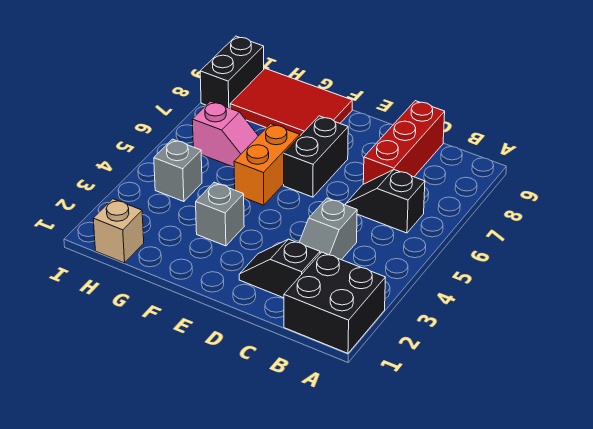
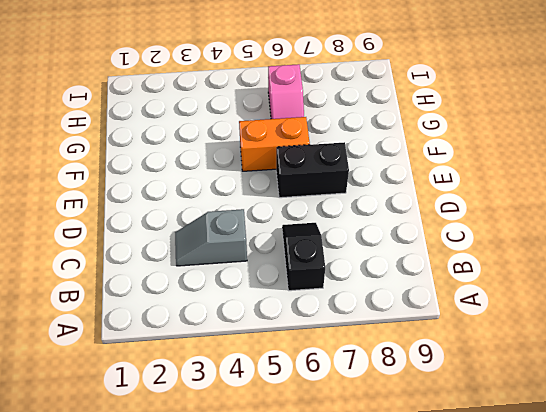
none -> black 2x2 brick [284,252,386,353]
none -> black 1x2 slope [239,239,320,298]
none -> red 1x3 brick [363,101,445,184]

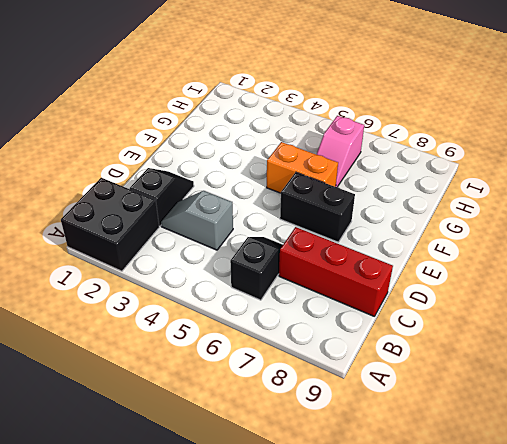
none -> grey 1x1 brick [196,182,244,246]
none -> red 2x3 tile [230,68,352,136]
none -> tan 1x1 brick [93,199,144,263]

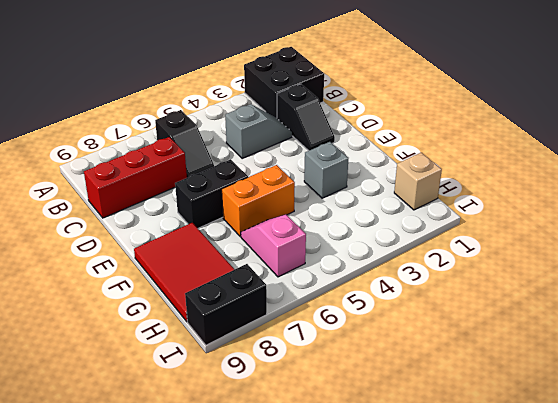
none -> grey 1x1 brick [154,139,202,202]

